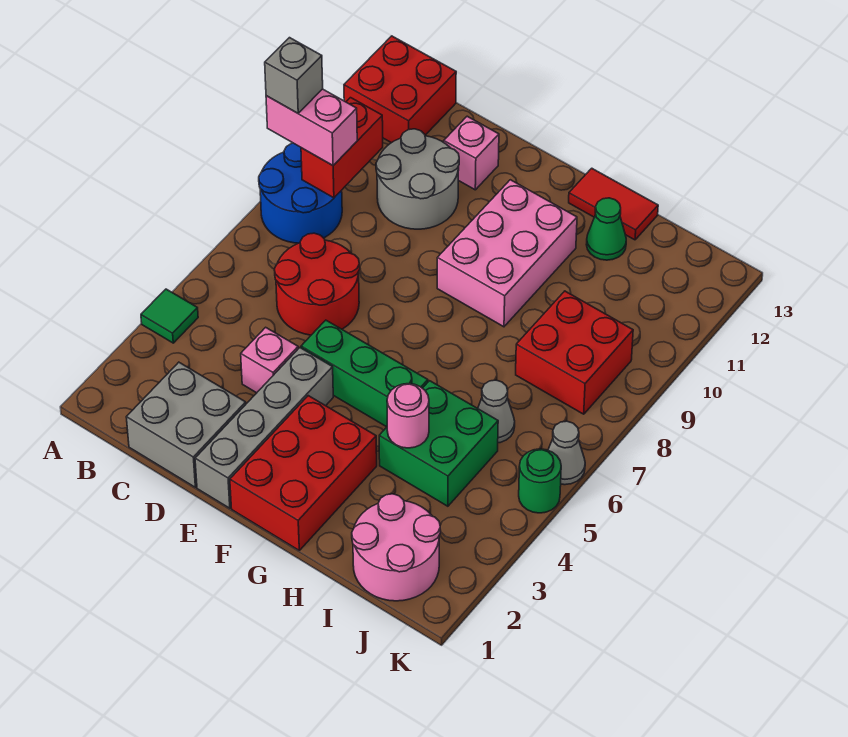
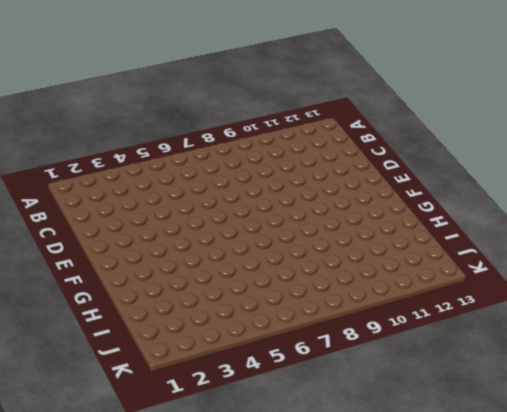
none -> green 1x1 tile [141,289,198,343]
none -> blue 2x2 round brick [259,143,342,243]
none -> red 2x2 brick [344,36,456,143]

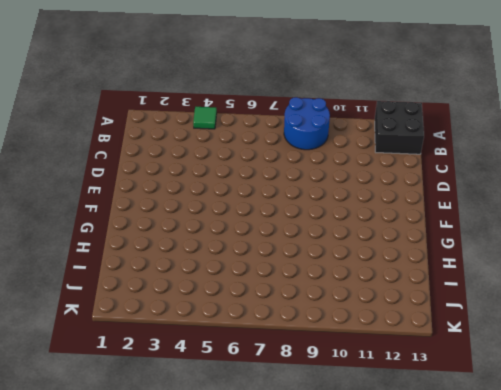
black 2x2 brick [375,101,424,154] -> red 2x2 brick [344,36,456,143]
none -> grey 2x2 brick [126,362,246,487]
none -> red 2x2 round brick [274,233,360,335]
none -> grey 2x2 round brick [376,129,459,229]

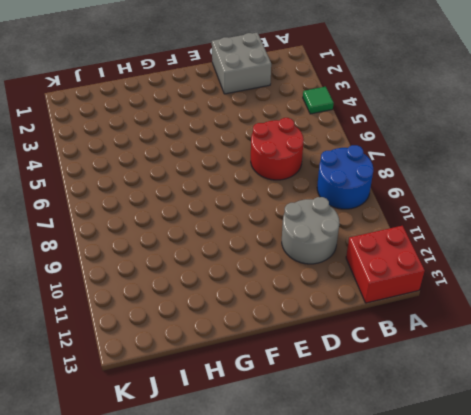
none -> pink 1x1 brick [241,327,298,393]
none -> pink 1x1 brick [444,116,499,190]
none -> grey 1x4 brick [195,348,333,508]

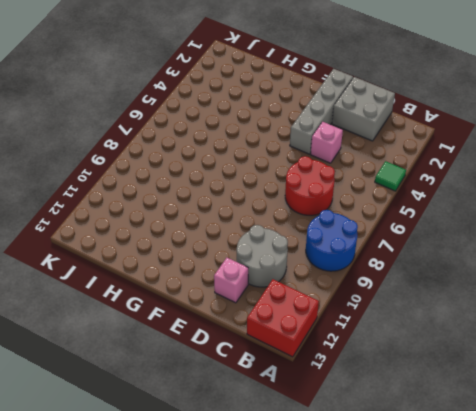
none -> green 1x3 brick [301,320,428,427]
none -> red 2x3 brick [230,396,377,550]
none -> pink 2x3 brick [437,180,577,327]

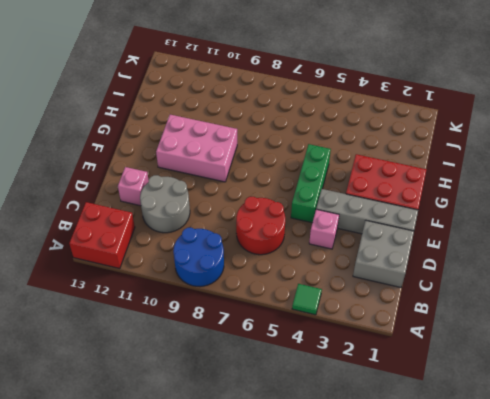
none -> red 1x2 tile [569,168,658,240]
none -> green 2x2 brick [379,381,498,506]
none -> green 1x1 cone [586,198,626,260]

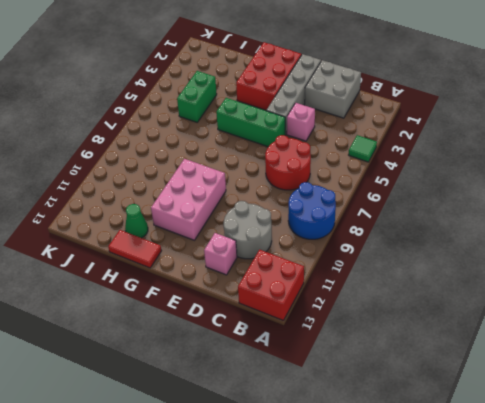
green 1x2 brick [177,71,217,122] -> green 2x2 brick [379,381,498,506]
none -> pink 2x2 round brick [352,494,440,601]
none -> grey 1x1 cone [478,380,515,443]
none -> red 2x2 brick [516,291,633,414]

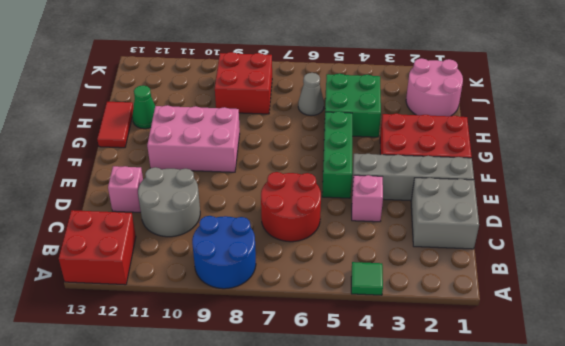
none -> green 1x1 round brick [519,449,561,513]
none -> grey 1x1 cone [548,421,585,485]
none -> red 1x2 brick [301,98,383,198]

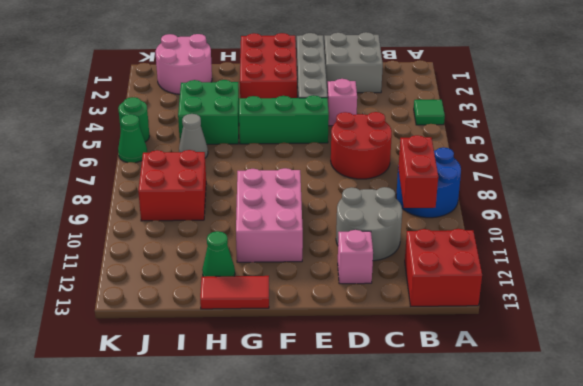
green 1x1 cone [118,114,147,163] -> grey 1x1 cone [548,421,585,485]
none -> pink 1x1 round brick [387,384,429,448]
none -> pink 1x2 brick [266,89,357,165]
none -> grey 1x1 brick [265,38,323,113]

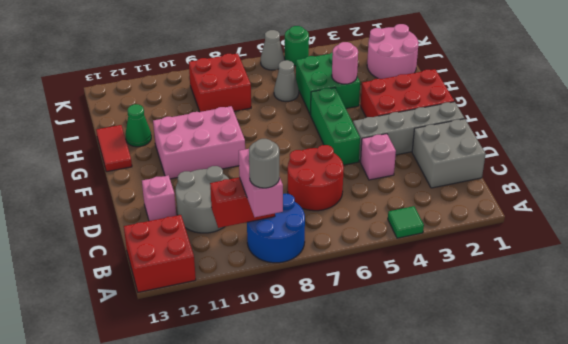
grey 1x1 round brick [249,139,279,188] -> grey 1x1 brick [265,38,323,113]

